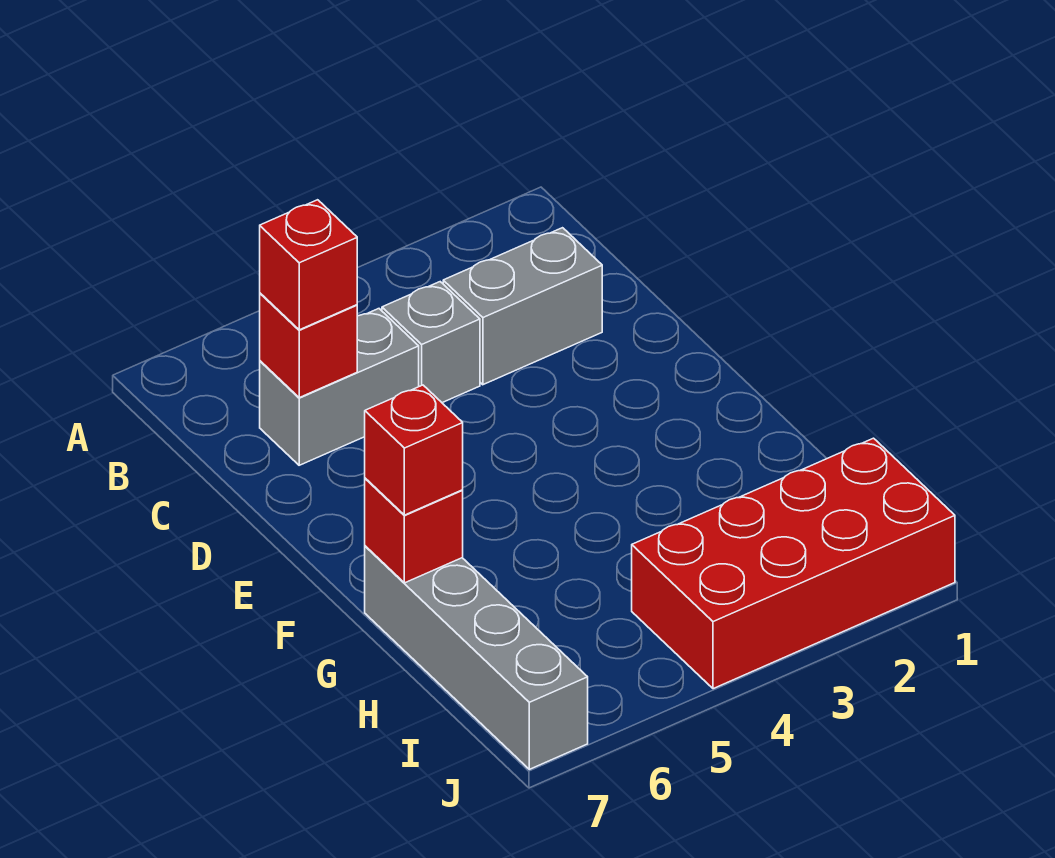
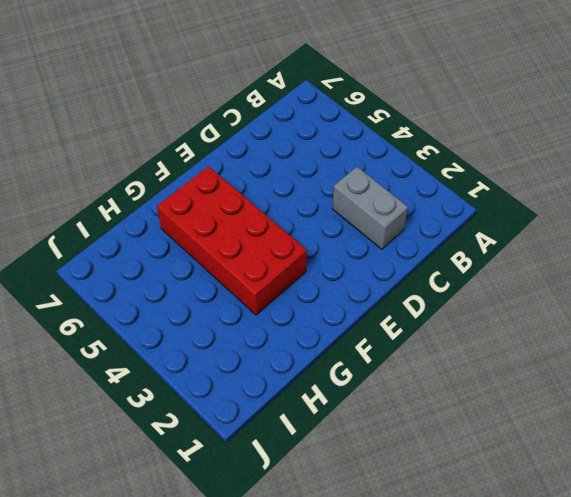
red 2x4 brick [157,166,307,315] -> red 2x4 brick moved to [632,438,955,689]
none -> grey 1x1 brick [382,282,480,403]
none -> grey 1x2 brick [260,309,419,465]

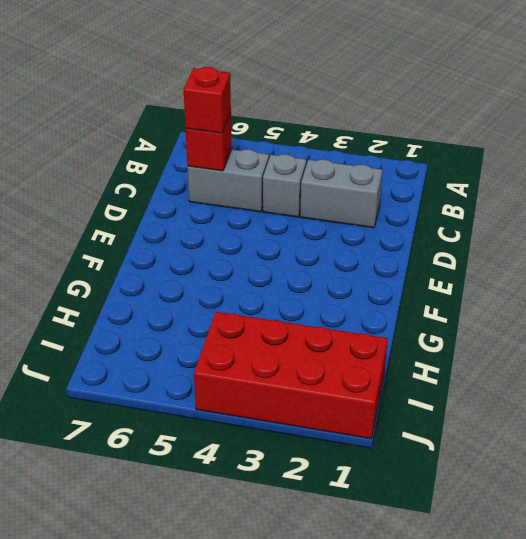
none -> grey 1x4 brick [365,546,588,769]
none -> red 1x1 brick [365,478,463,583]

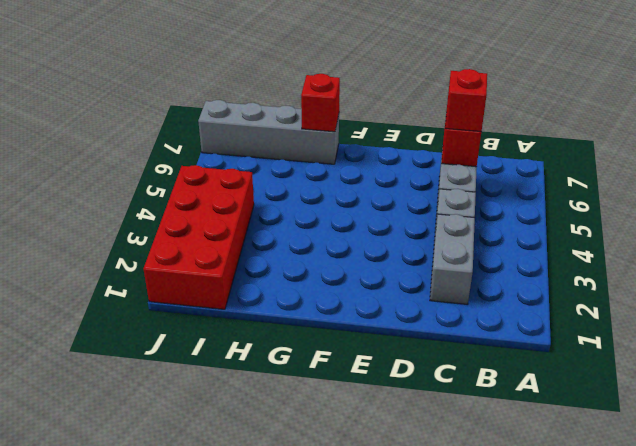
none -> red 1x1 brick [365,385,463,515]

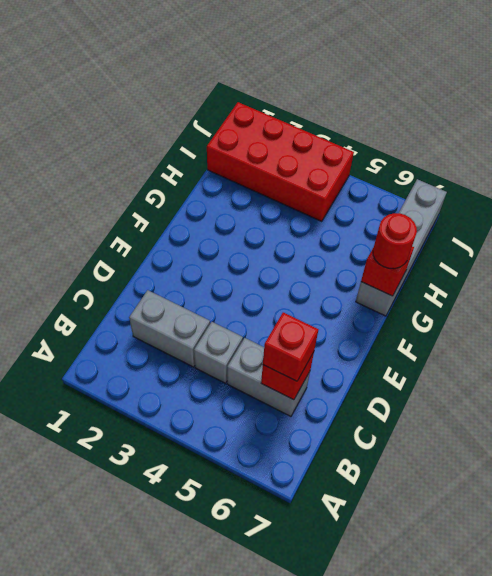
red 1x1 round brick [373,213,417,269] -> red 1x1 brick [365,385,463,515]

